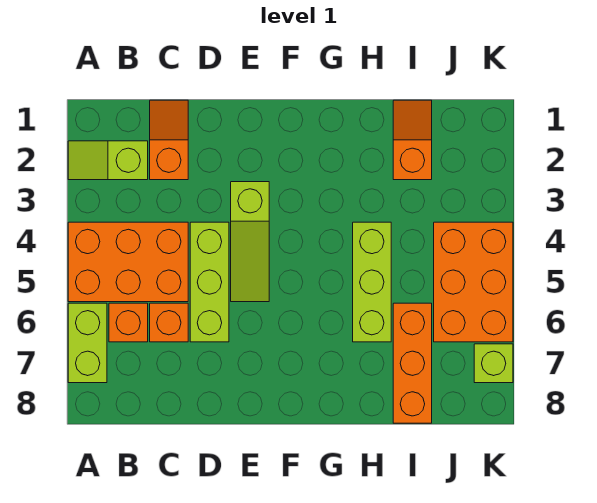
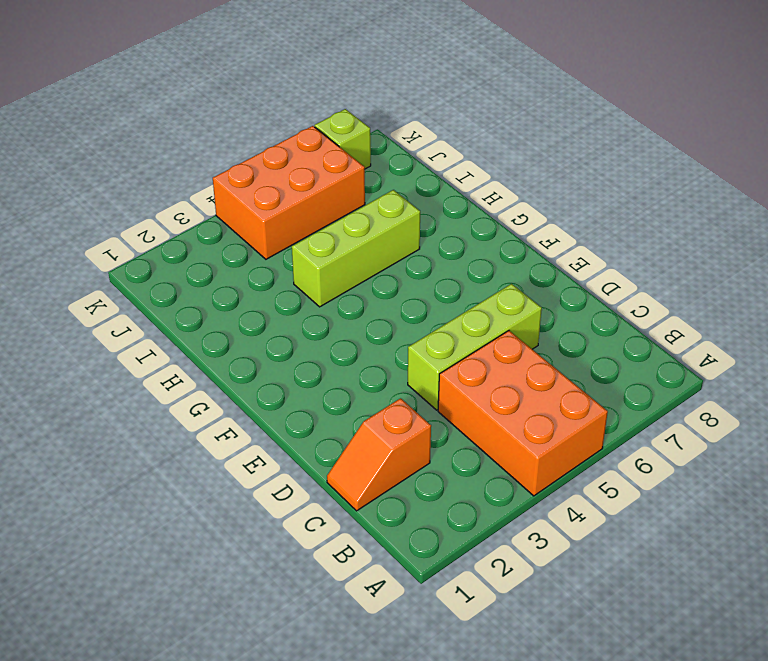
none -> lime 1x2 slope [68,141,148,180]
none -> lime 1x2 brick [68,303,107,383]
none -> orange 1x1 brick [109,303,148,342]

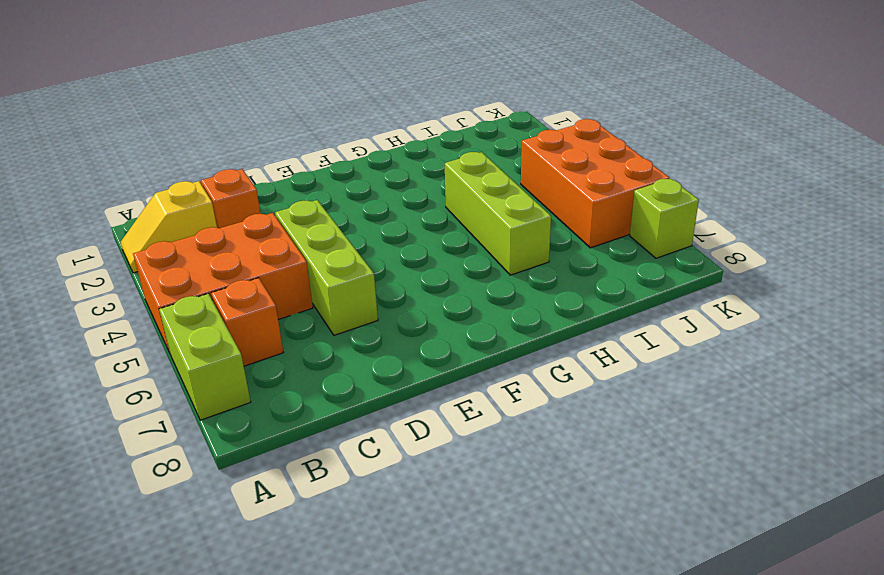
yellow 1x2 slope [121,181,217,273] -> lime 1x2 slope [68,141,148,180]
none -> orange 1x1 brick [150,303,188,342]
none -> lime 1x3 slope [231,182,269,302]
none -> orange 1x2 slope [393,100,432,180]

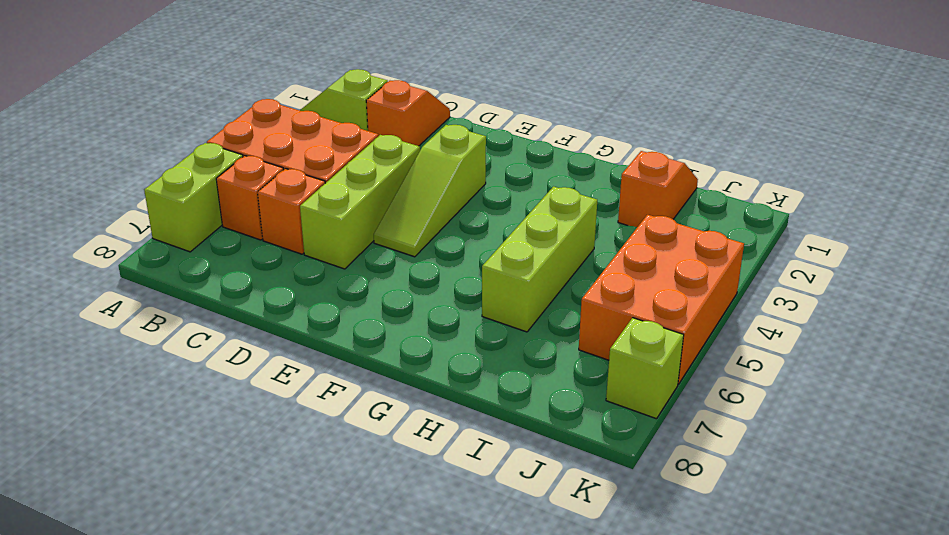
none -> orange 1x3 brick [393,303,432,423]

